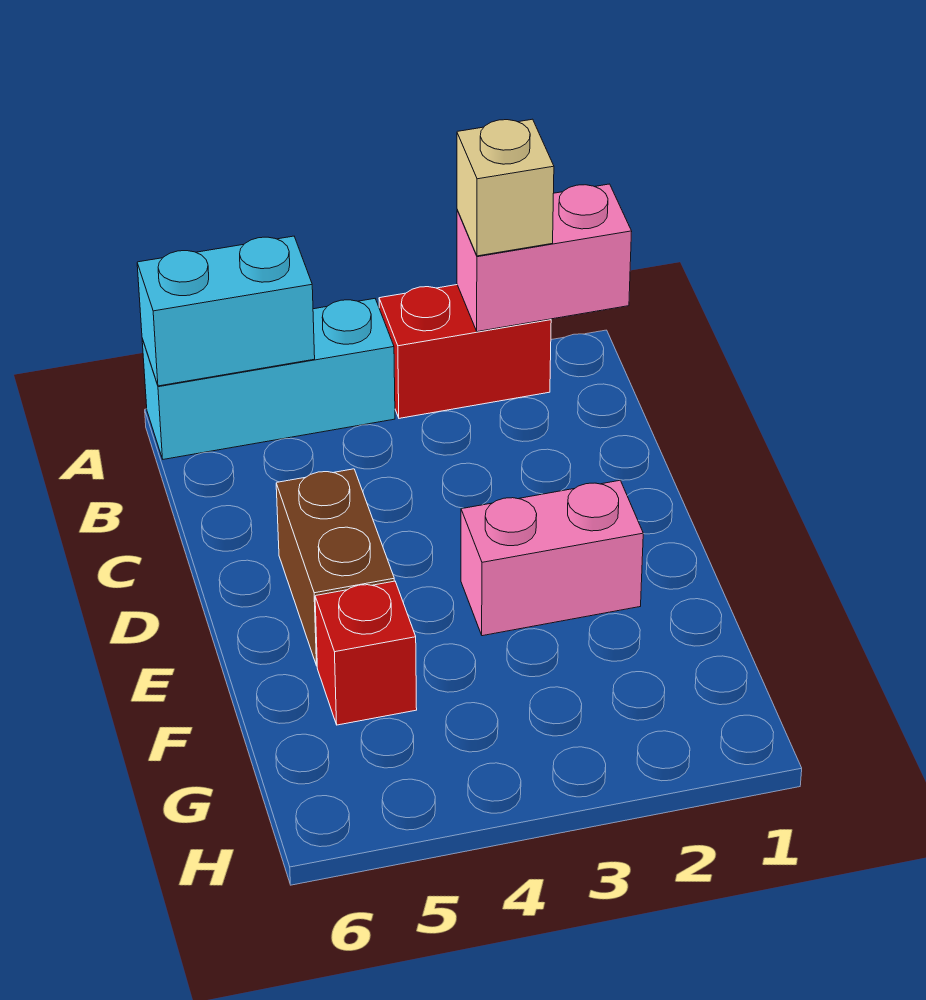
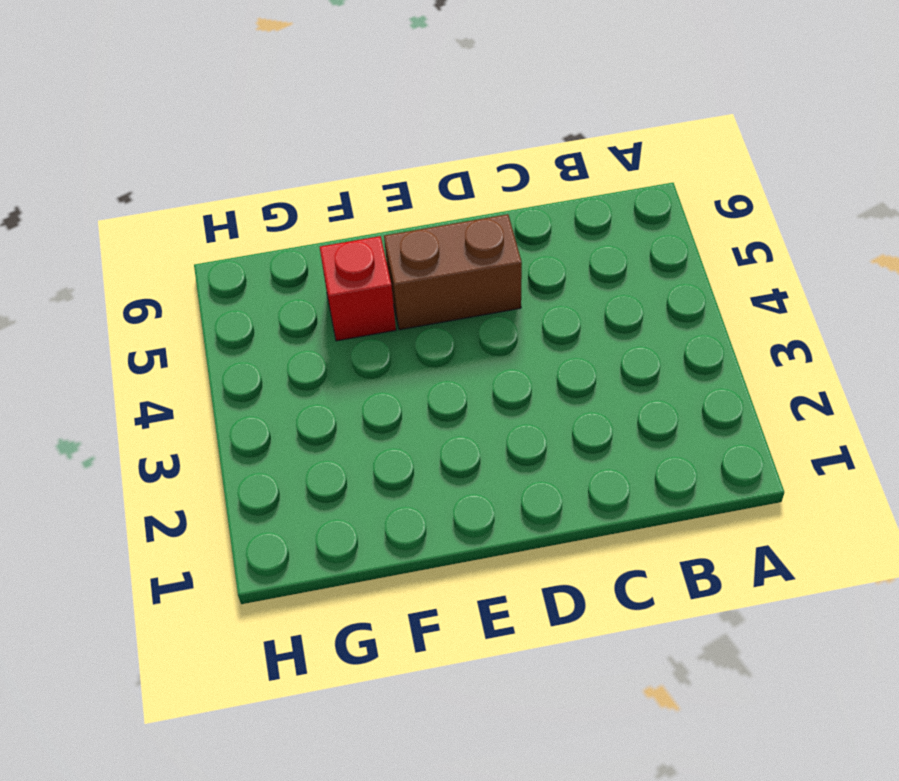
none -> red 1x2 brick [379,285,551,418]
none -> cyan 1x3 brick [142,299,395,459]

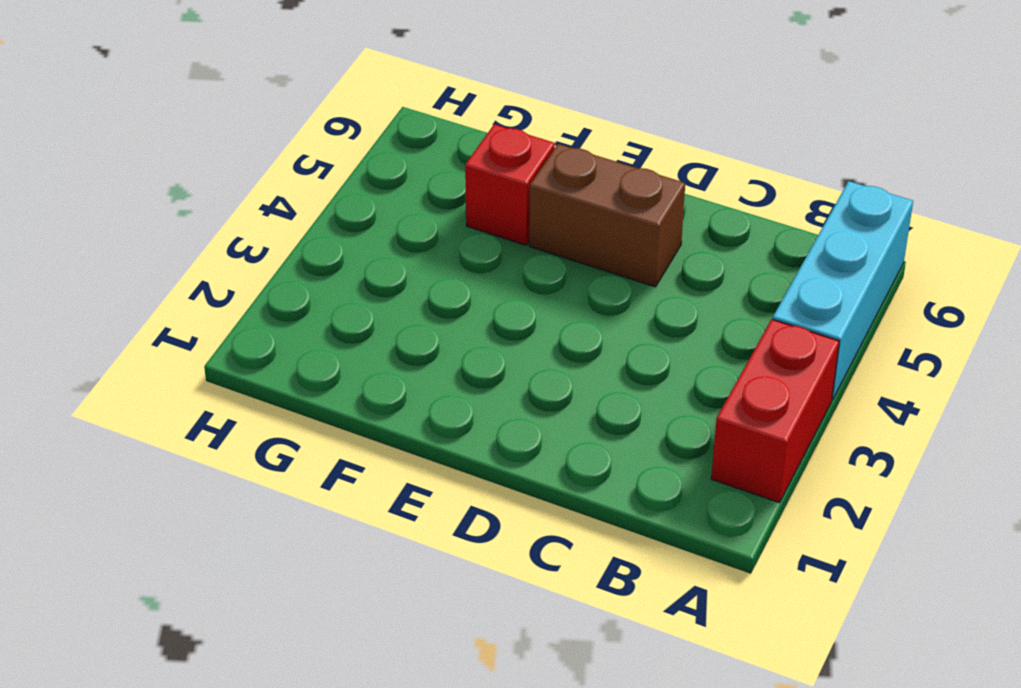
none -> pink 1x2 brick [461,480,643,636]
none -> pink 1x2 brick [457,184,632,332]

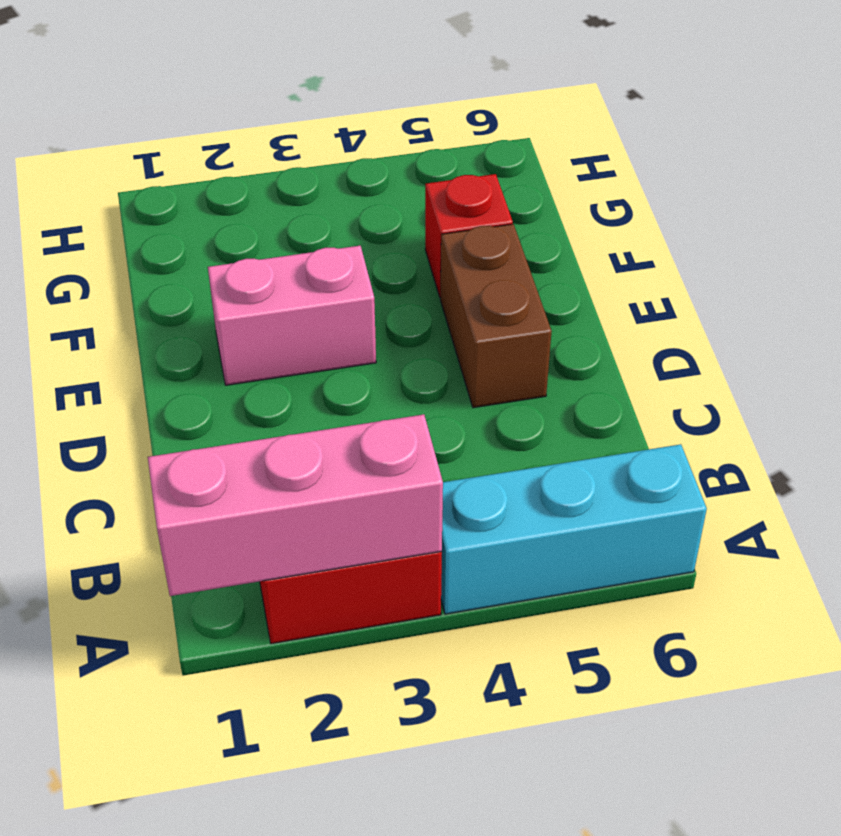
pink 1x3 brick [148,414,443,596] -> pink 1x2 brick [457,184,632,332]
none -> cyan 1x2 brick [137,236,315,386]
none -> tan 1x1 brick [457,119,554,256]

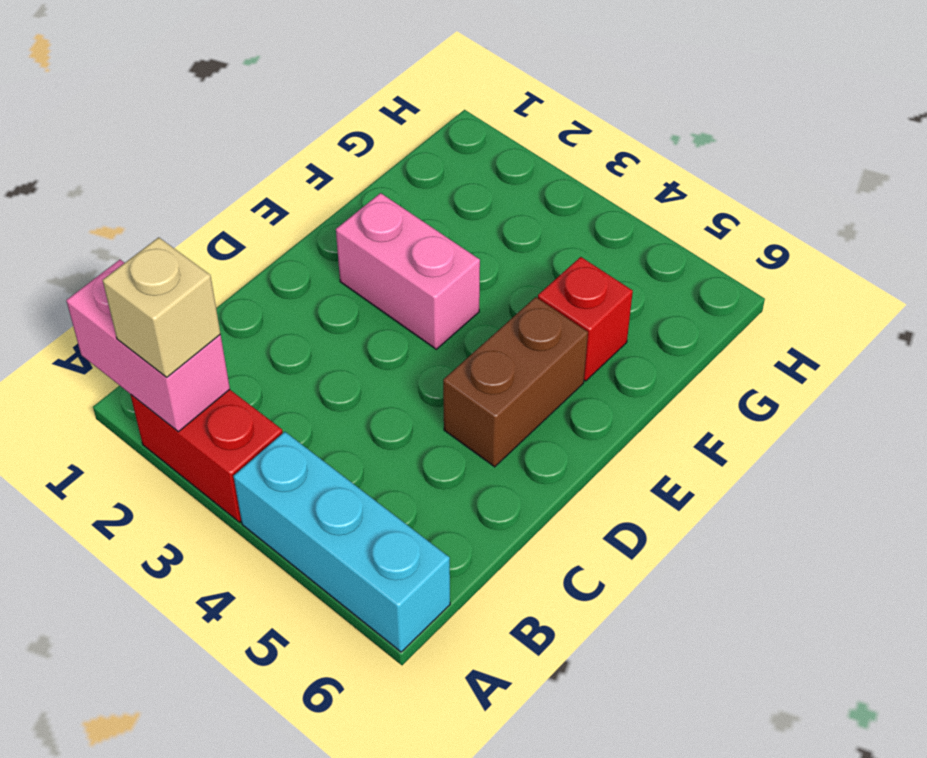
none -> cyan 1x2 brick [137,236,315,386]

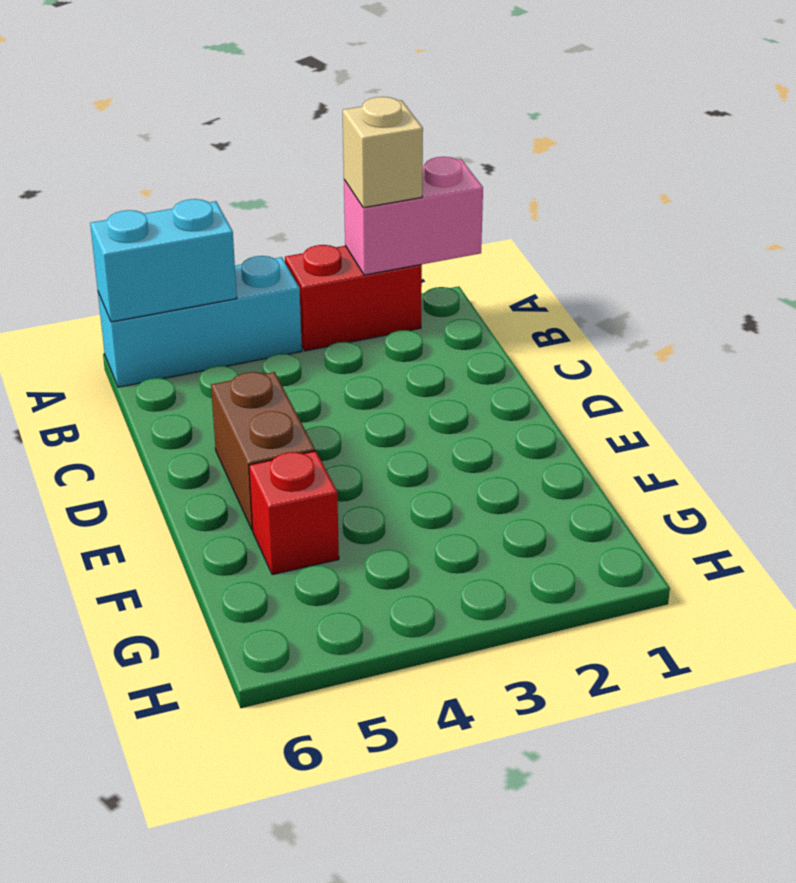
none -> pink 1x2 brick [461,480,643,636]

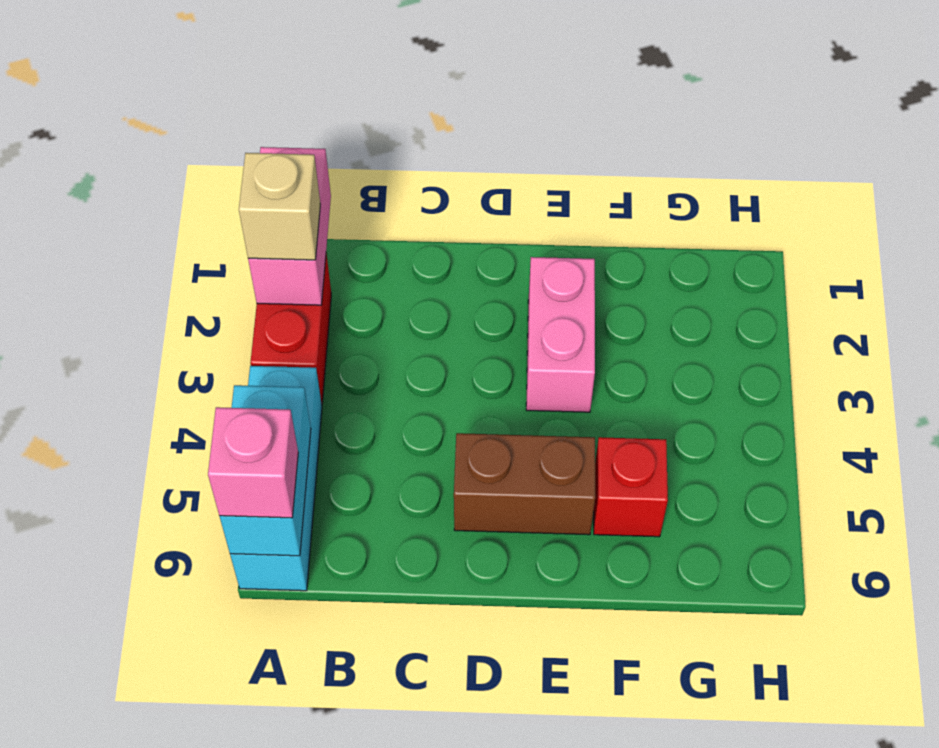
pink 1x1 brick [208,407,298,518] -> none

